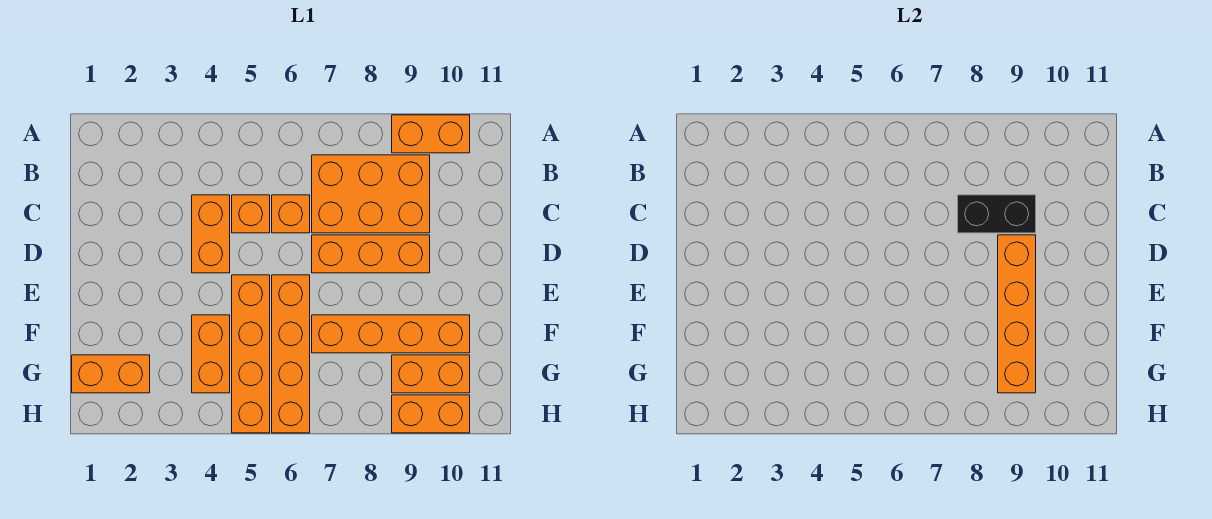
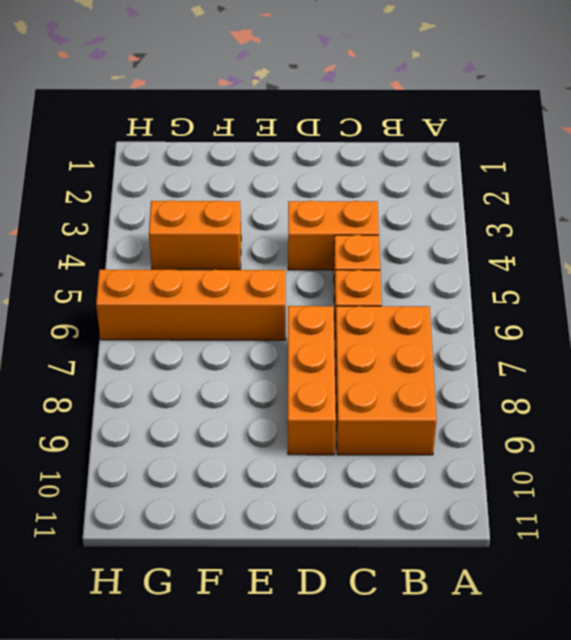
none -> orange 1x2 brick [392,115,470,153]
none -> orange 1x4 brick [232,275,270,433]
none -> orange 1x4 brick [312,315,470,353]

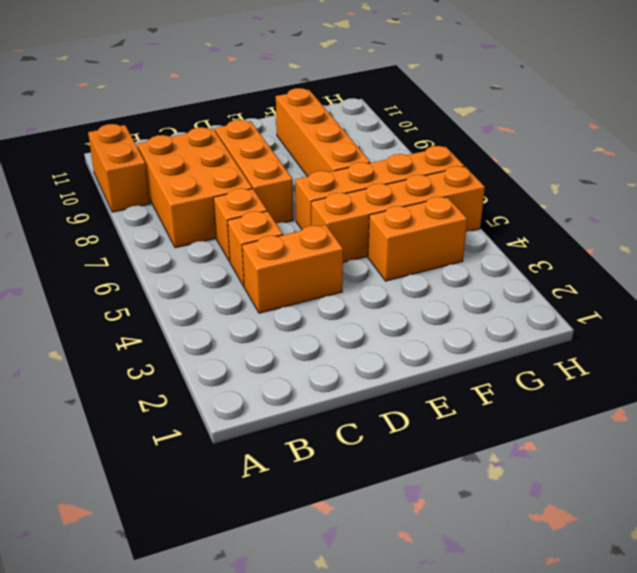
none -> orange 1x2 brick [72,355,150,393]
none -> orange 1x2 brick [392,355,470,393]
none -> orange 1x2 brick [392,395,470,433]

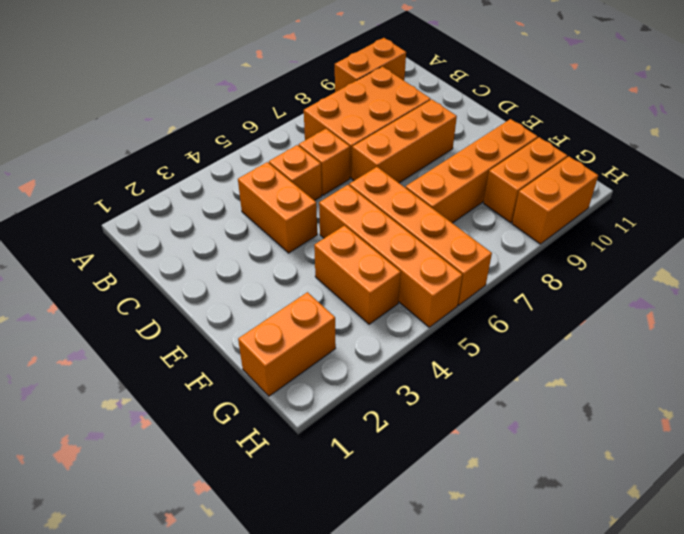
none -> black 1x2 brick [958,195,1036,233]
none -> orange 1x4 brick [998,235,1036,393]

